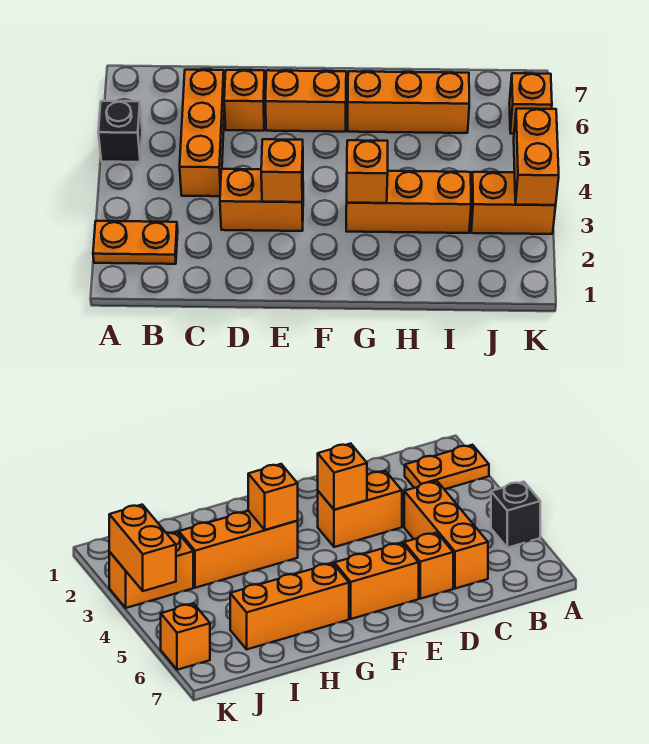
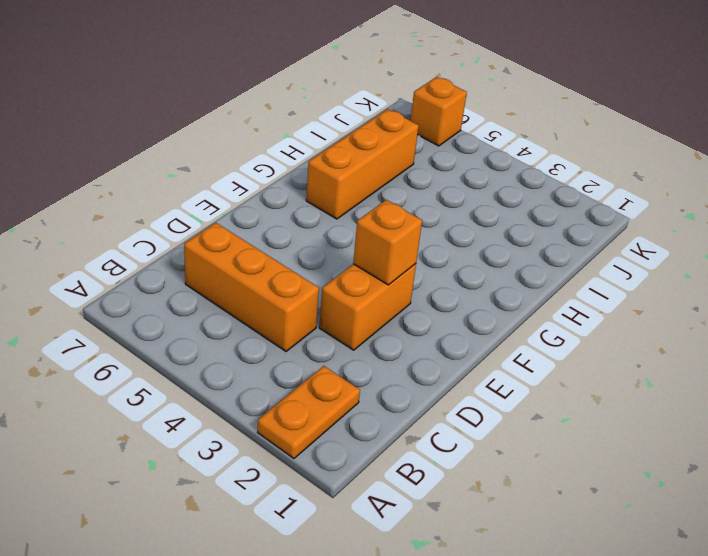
none -> black 1x1 brick [98,101,142,162]
none -> orange 1x1 brick [224,70,265,131]
none -> orange 1x2 brick [265,70,346,132]

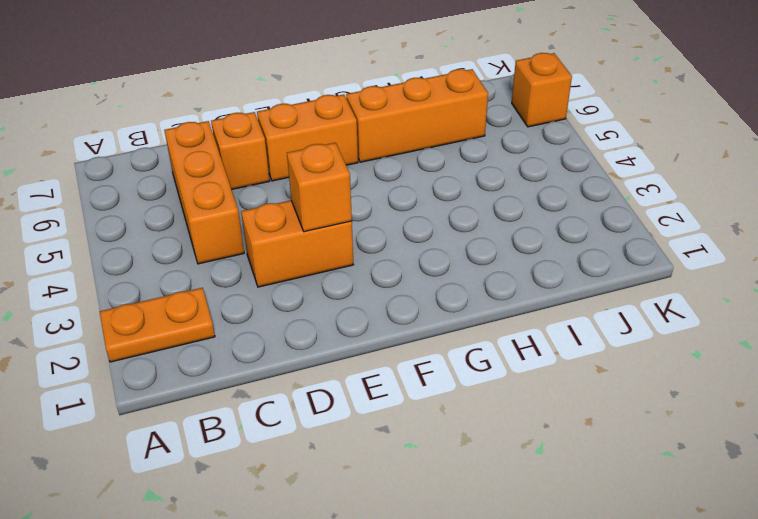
none -> black 1x1 brick [98,101,142,162]
none -> orange 1x3 brick [346,171,471,233]
none -> orange 1x2 brick [471,172,556,234]

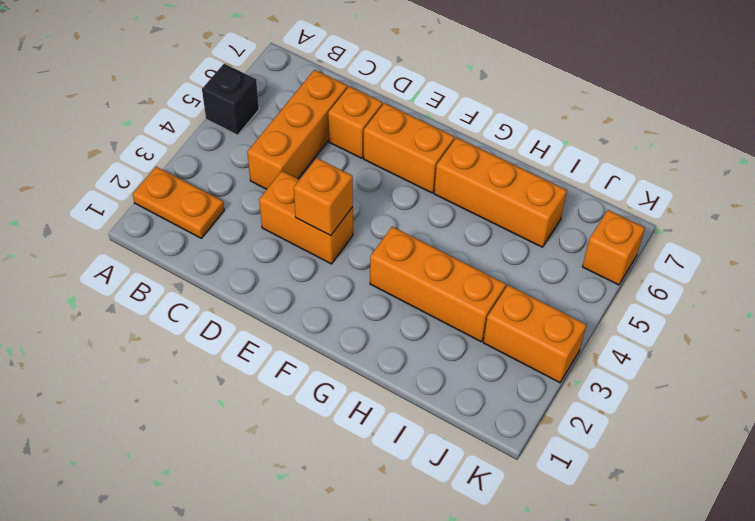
none -> orange 1x1 brick [347,140,388,203]
none -> orange 1x2 brick [514,109,559,205]

